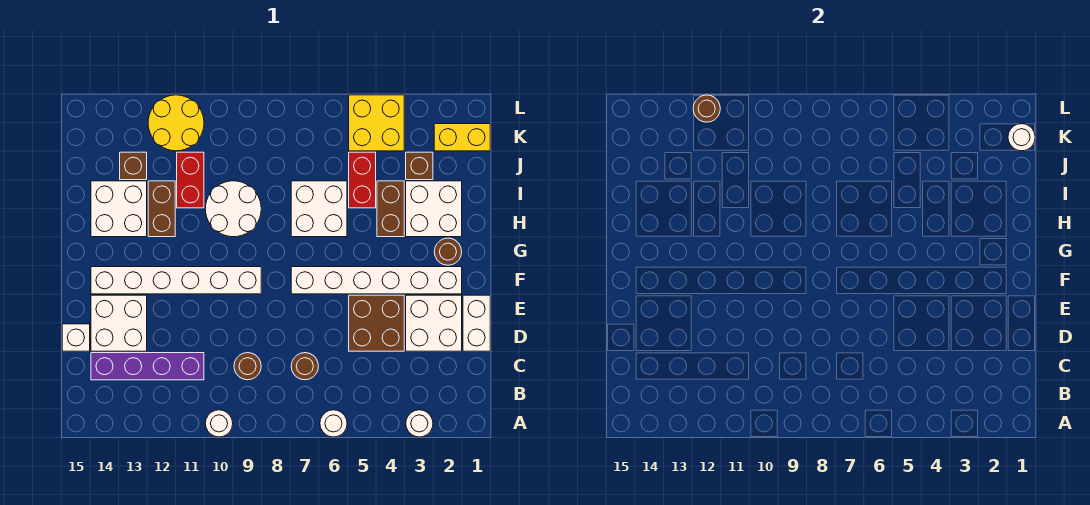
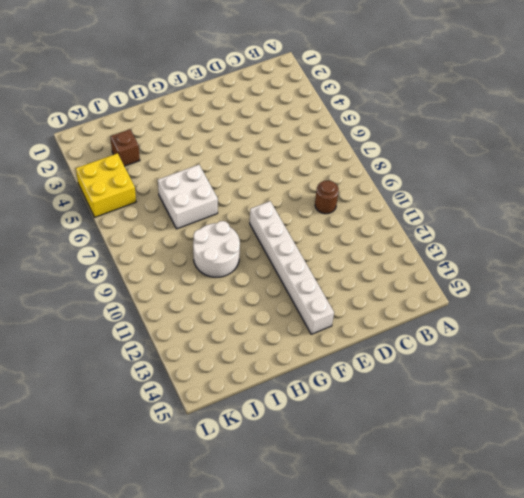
none -> white 1x1 round brick [406,410,433,437]
none -> white 1x1 round brick [320,410,347,437]
none -> white 1x1 round brick [205,410,233,437]

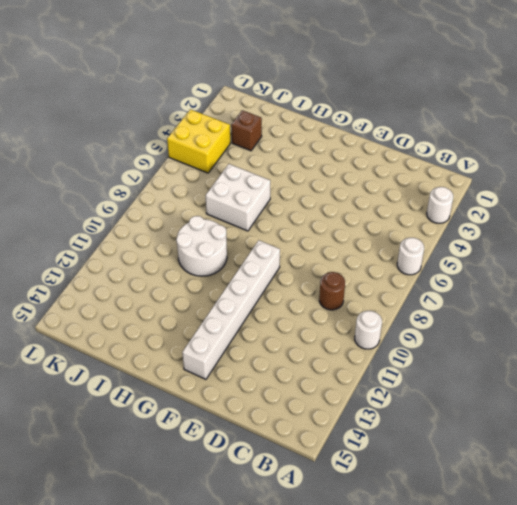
none -> brown 1x1 round brick [291,353,319,380]
none -> purple 1x4 brick [91,353,204,380]
none -> white 1x2 brick [463,295,490,351]

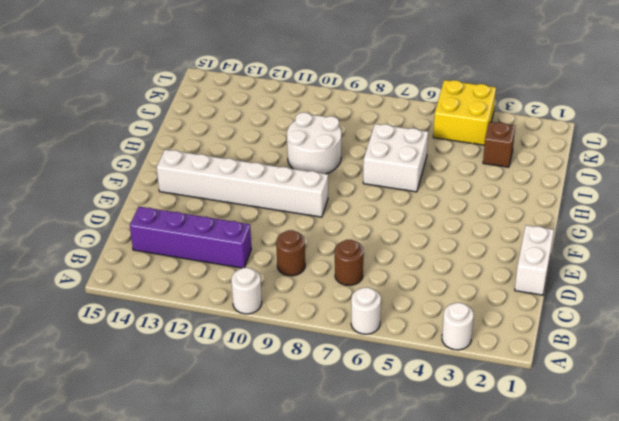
none -> white 2x2 brick [406,295,462,351]
none -> brown 2x2 brick [349,295,404,351]
none -> white 2x2 brick [91,295,147,351]

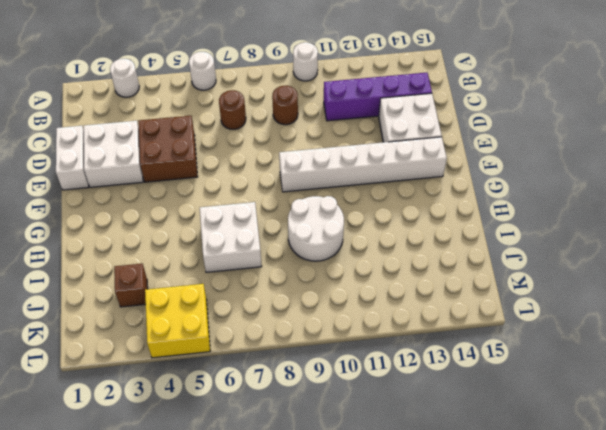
none -> white 1x1 brick [62,324,90,351]
none -> white 1x6 brick [291,267,462,294]
none -> brown 1x1 round brick [434,238,462,265]

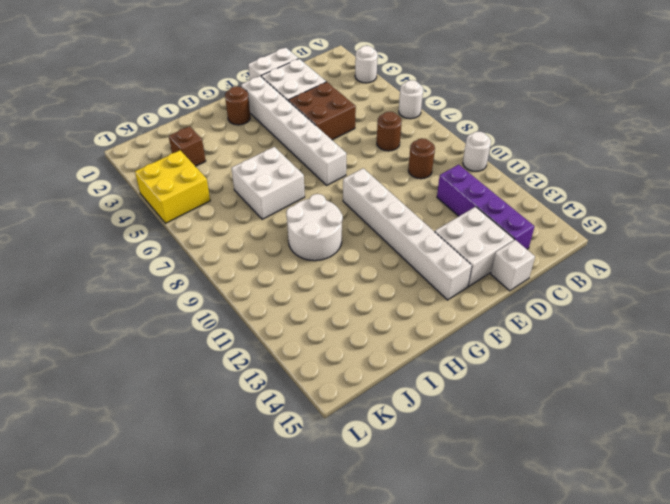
none -> white 2x2 brick [406,181,462,237]
none -> brown 1x2 brick [377,181,404,237]
none -> brown 1x2 brick [148,181,175,237]

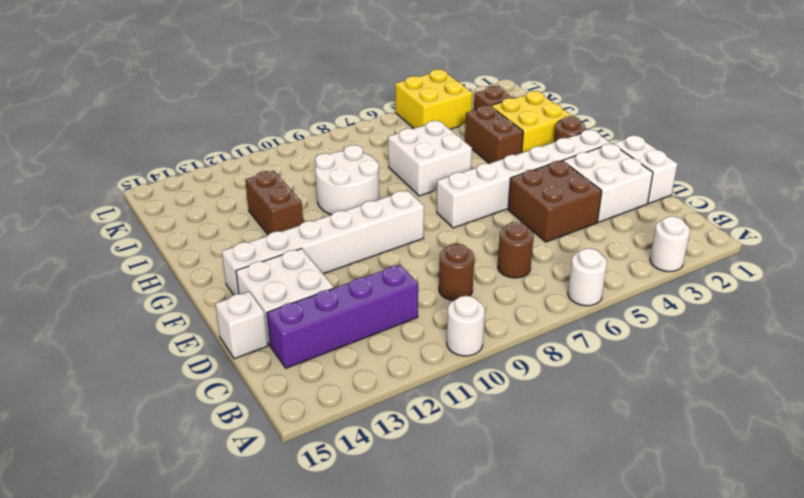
yellow 2x2 brick [491,91,572,153] -> white 2x2 brick [406,181,462,237]
none -> white 2x2 brick [91,181,147,237]
none -> red 1x2 brick [349,152,376,208]
none -> red 1x2 brick [177,152,204,208]

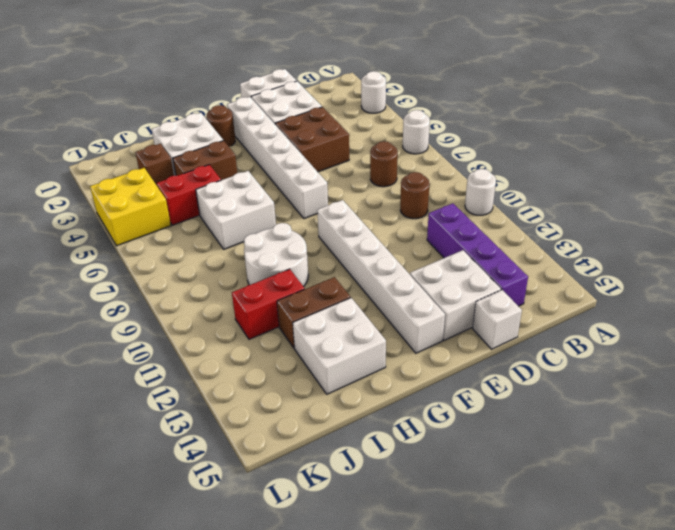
none -> brown 1x1 brick [120,152,147,180]
none -> yellow 1x2 brick [434,124,490,151]
none -> yellow 2x2 round brick [148,95,204,151]

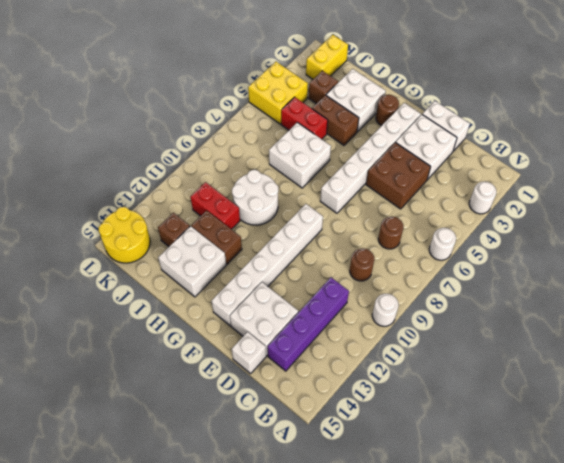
yellow 2x2 round brick [99,207,150,263] -> yellow 2x2 round brick moved to [148,95,204,151]
none -> white 1x1 round brick [1008,124,1035,151]
none -> brown 1x1 round brick [693,95,720,122]

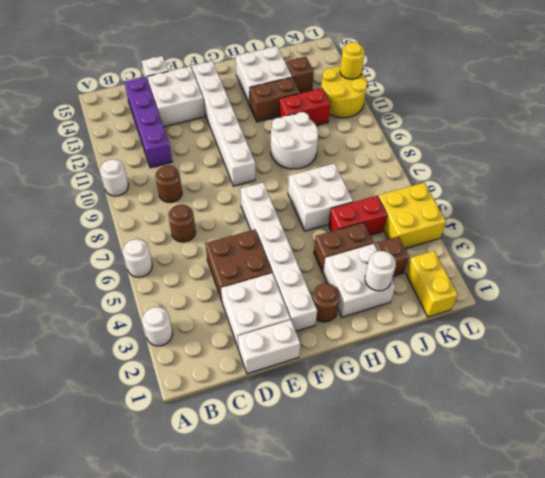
white 1x1 round brick [365,251,396,291] -> white 1x1 round brick moved to [1008,124,1035,151]
yellow 1x1 round brick [340,42,365,79] -> brown 1x1 round brick [693,95,720,122]

